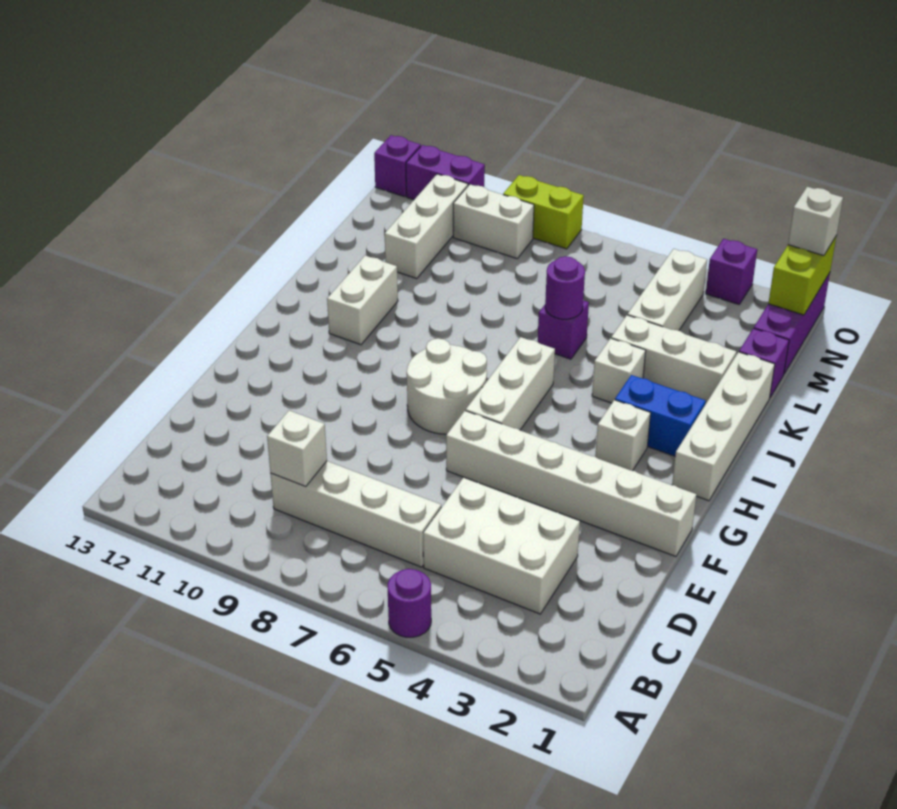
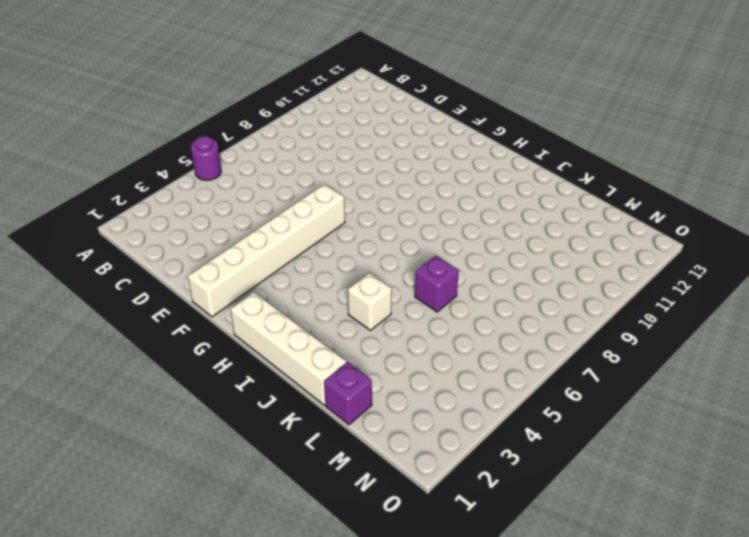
none -> white 2x3 brick [423,477,580,614]
none -> white 1x4 brick [270,461,441,567]
none -> white 1x3 brick [466,337,555,430]

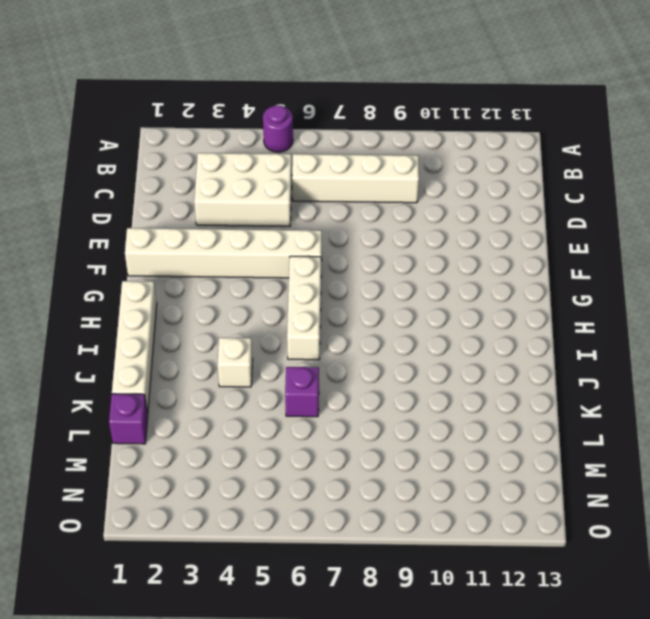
none -> white 2x2 round brick [407,338,487,434]
none -> white 1x1 brick [595,400,651,471]
none -> blue 1x2 brick [615,375,706,456]

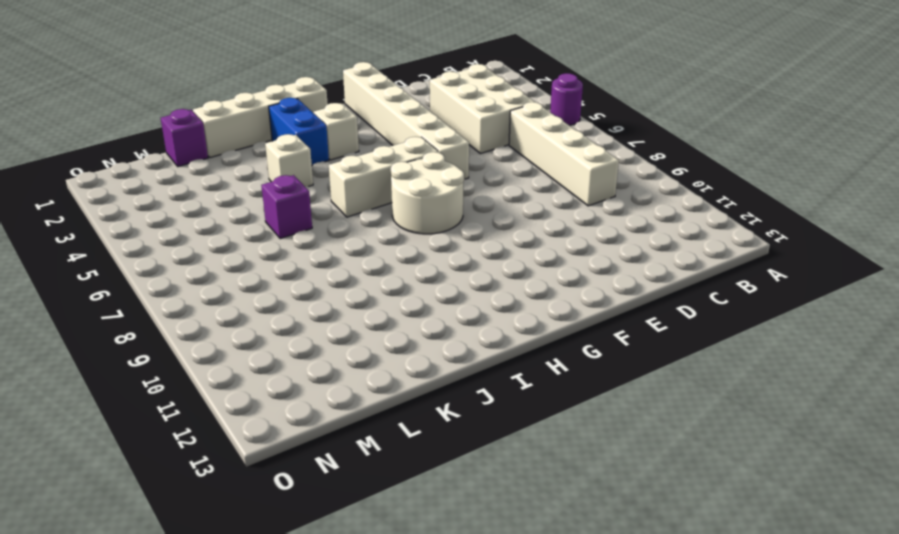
none -> white 1x2 brick [327,256,398,345]
none -> white 1x3 brick [611,315,737,404]
none -> white 1x3 brick [628,249,707,330]

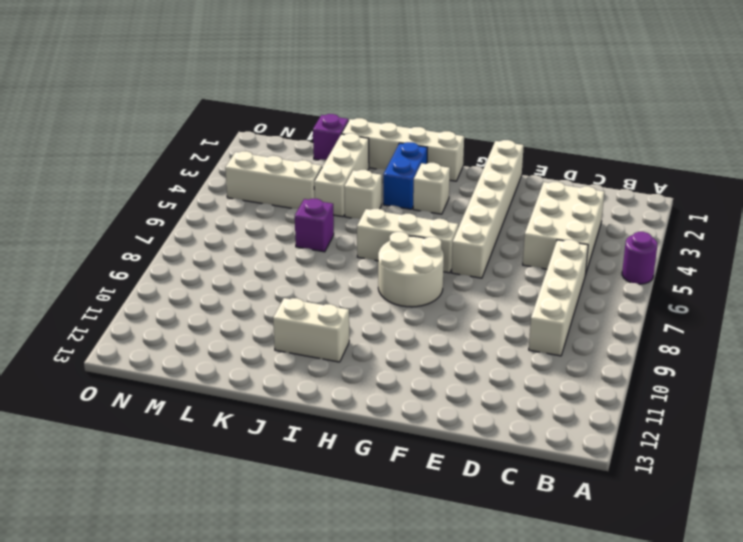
none -> white 1x3 brick [385,174,468,278]
none -> purple 1x3 brick [754,273,830,374]
none -> white 1x2 brick [453,184,534,259]

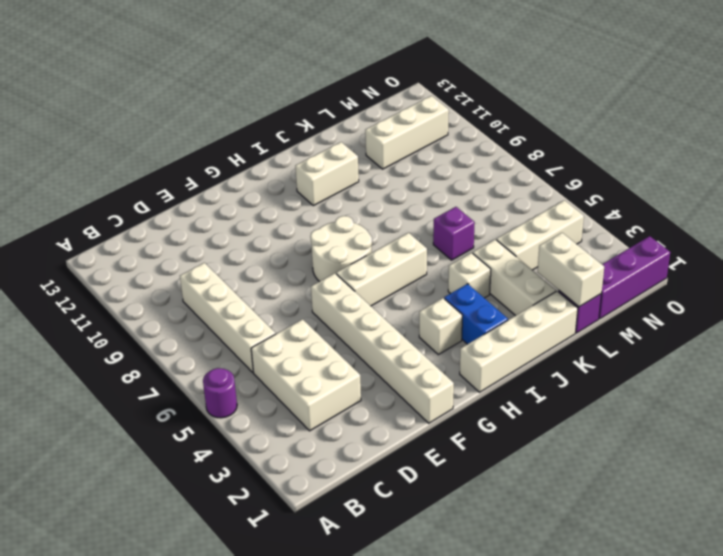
white 1x2 brick [537,233,604,307] -> white 1x2 brick moved to [453,184,534,259]
none -> purple 1x1 brick [706,239,757,304]
none -> lime 1x2 brick [503,175,584,249]
none -> purple 1x2 brick [406,145,485,200]

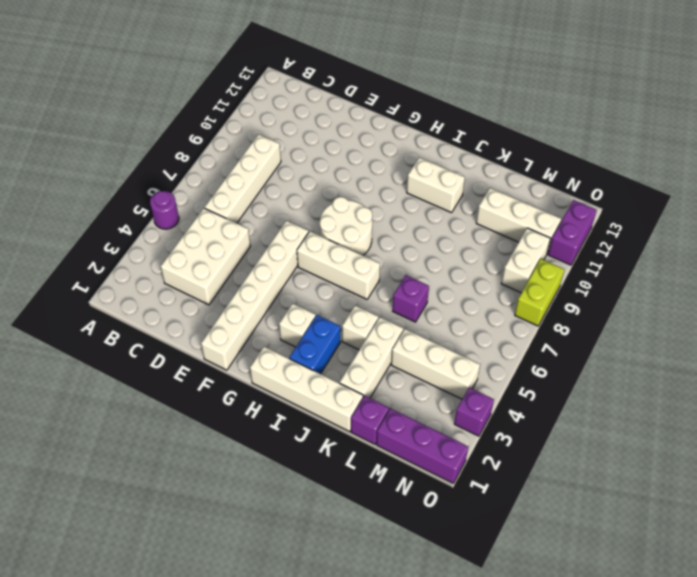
none -> purple 1x1 brick [374,135,421,197]
none -> white 1x1 brick [267,411,327,487]
none -> purple 1x1 round brick [545,256,585,319]

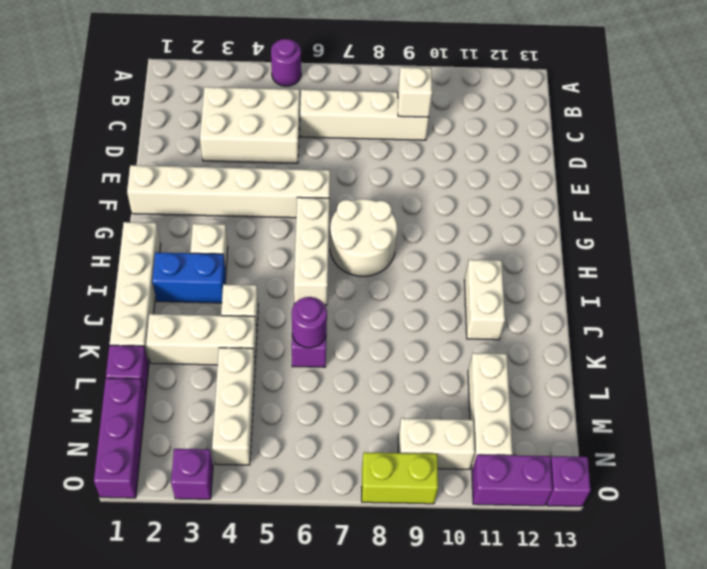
none -> lime 1x2 brick [768,237,836,315]
none -> white 1x1 brick [788,187,843,256]

